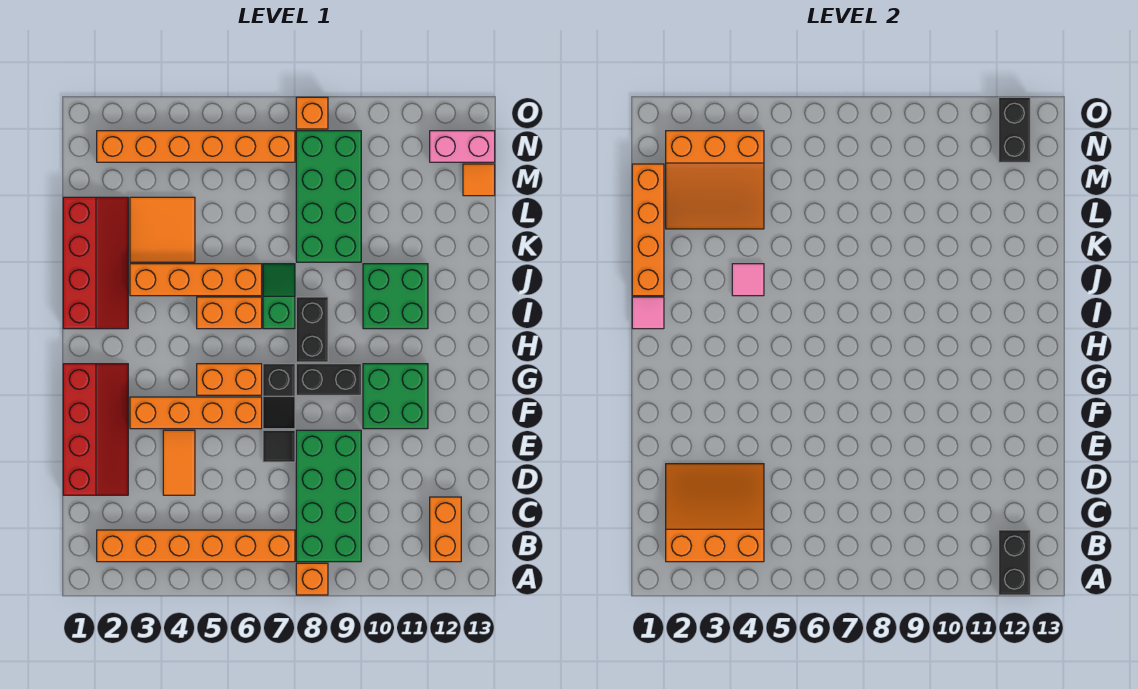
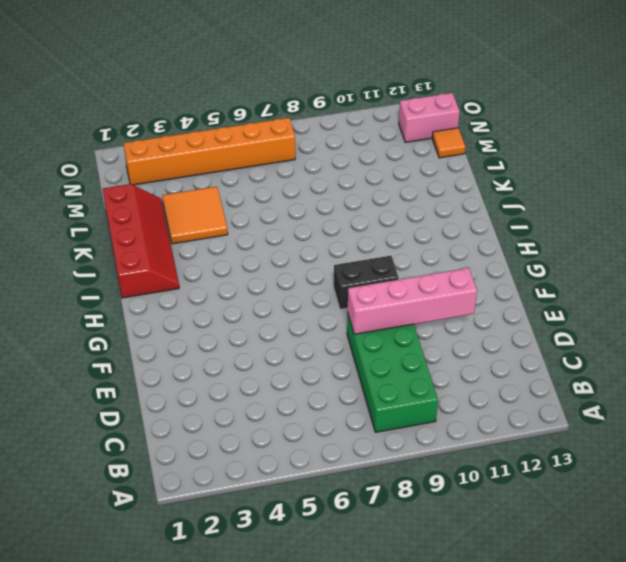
pink 1x4 brick [348,268,477,334] -> none
none -> orange 1x1 brick [296,563,328,595]
none -> orange 1x6 brick [97,530,295,562]
none -> orange 1x2 brick [430,497,461,562]
none -> red 2x4 slope [63,364,128,495]

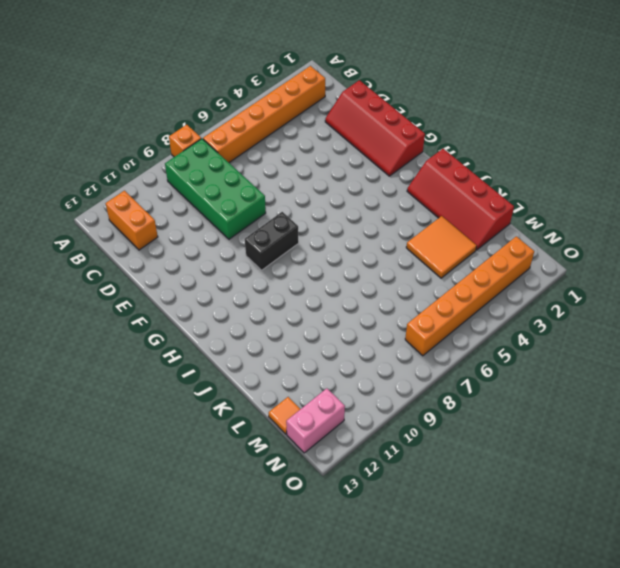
none -> orange 1x2 tile [163,430,195,495]
none -> black 1x1 tile [263,430,295,462]
none -> orange 1x4 brick [130,397,262,429]
none -> black 1x2 slope [263,364,295,429]

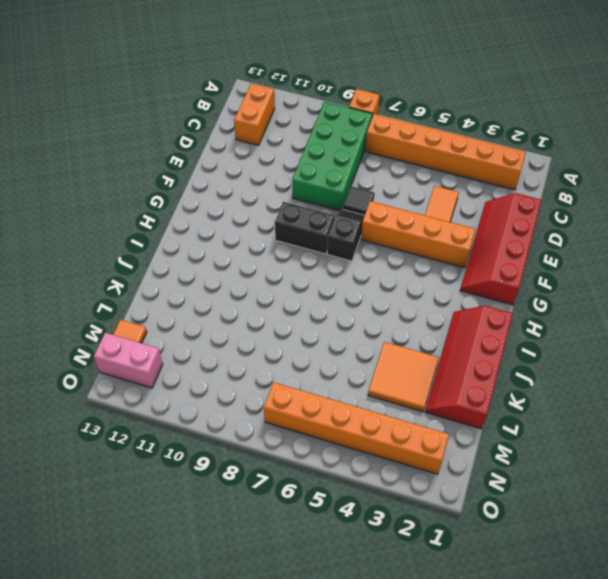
none -> green 2x2 brick [363,364,428,429]
none -> orange 1x2 brick [197,364,262,395]
none -> black 1x2 brick [296,297,328,362]
none -> orange 1x2 brick [197,297,262,329]

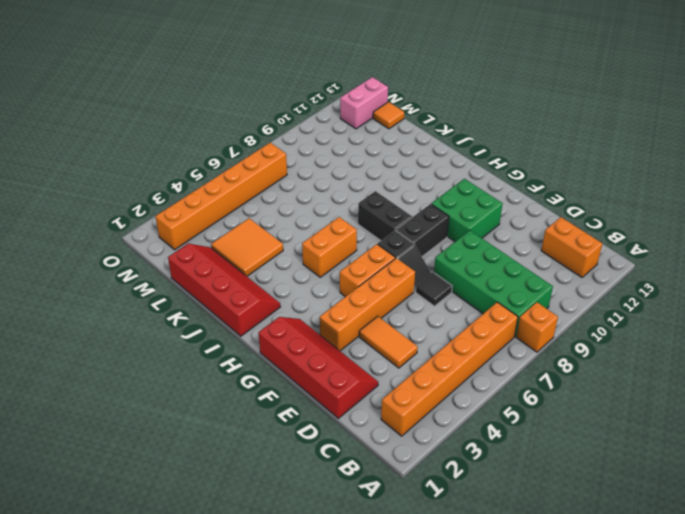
none -> green 1x2 slope [263,264,295,329]
none -> green 2x2 brick [363,264,428,329]
none -> orange 1x4 brick [130,264,262,296]
none -> green 2x4 brick [296,131,361,262]

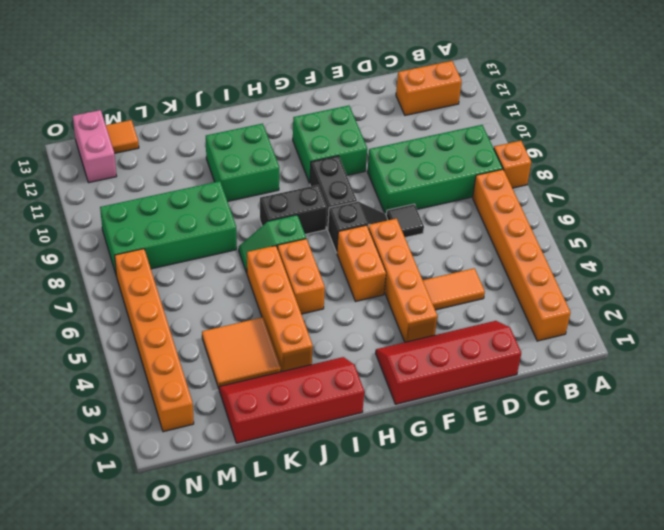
none -> orange 1x1 brick [296,97,328,129]
none -> black 1x2 brick [999,530,1030,595]
none -> orange 3x3 slope [666,464,764,562]
none -> pink 1x1 tile [632,297,664,329]

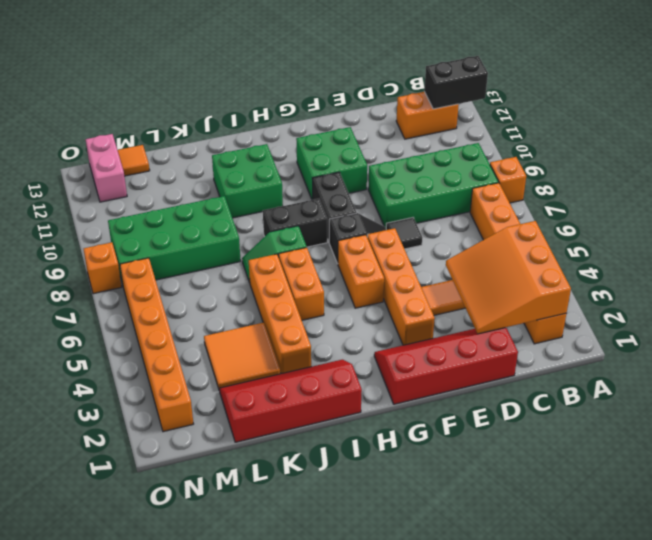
none -> pink 1x1 tile [632,297,664,329]
none -> orange 1x4 brick [632,164,664,296]
none -> pink 1x1 tile [732,264,764,296]
none -> orange 3x3 slope [666,131,764,229]

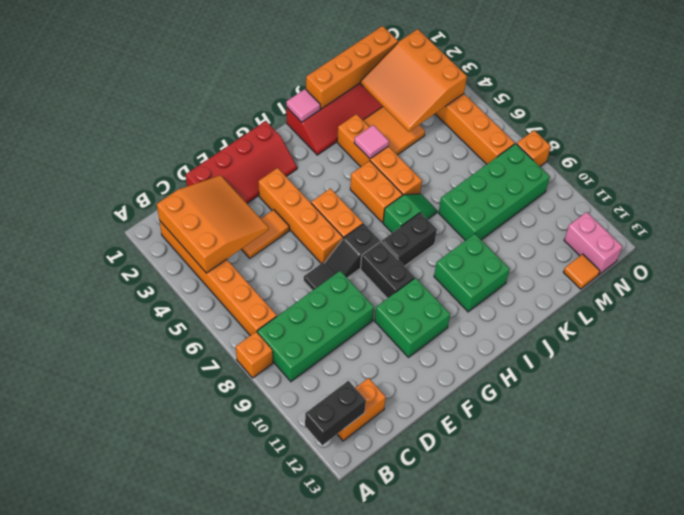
none -> black 1x2 brick [999,97,1030,162]

